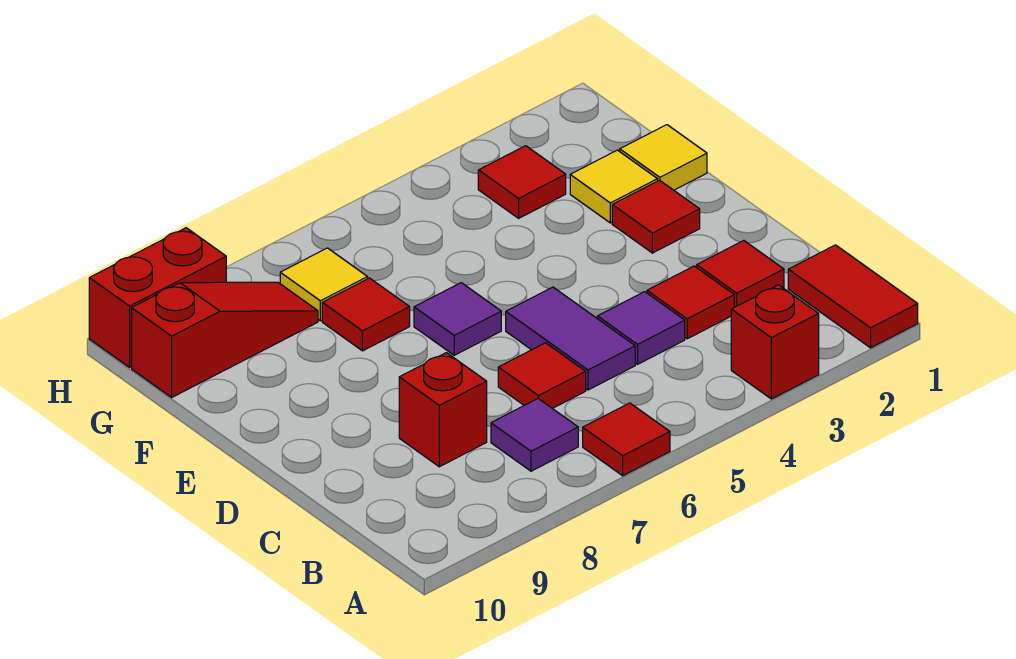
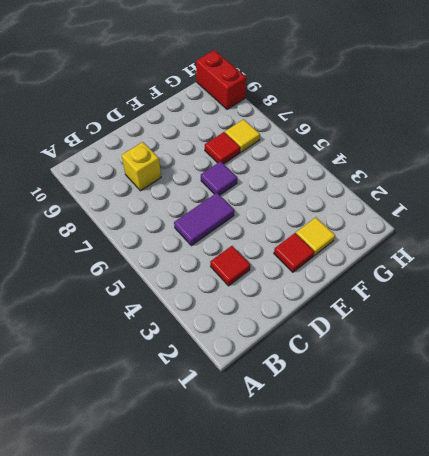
yellow 1x1 brick [122,142,161,191] -> red 1x1 brick [399,353,487,467]
none -> red 1x2 tile [788,245,918,348]
none -> red 1x1 brick [731,285,819,399]
none -> red 1x1 tile [583,403,670,476]

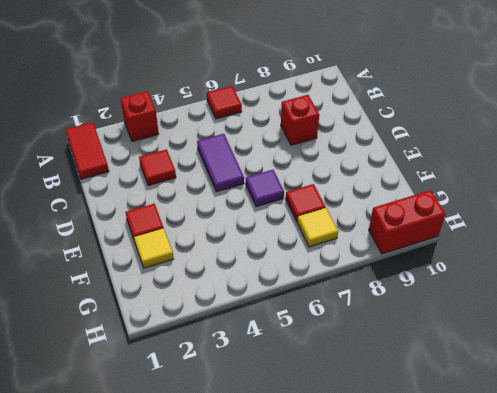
none -> purple 1x1 tile [491,399,578,471]
none -> red 1x1 tile [697,241,784,307]
none -> purple 1x1 tile [597,292,685,364]

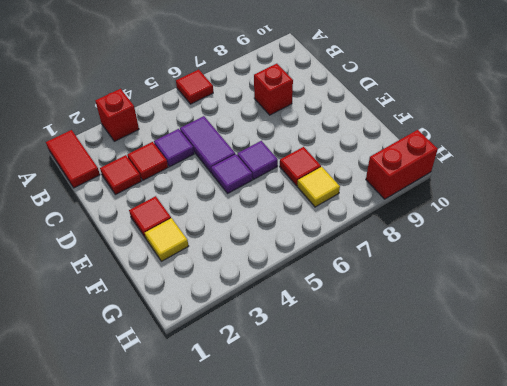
purple 1x1 tile [211,154,252,193] -> purple 1x1 tile moved to [491,399,578,471]
none -> red 1x1 tile [498,343,586,409]
none -> yellow 1x1 tile [620,125,707,190]
none -> red 1x1 tile [478,146,566,218]

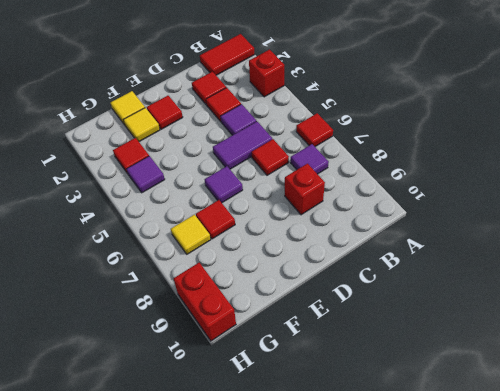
purple 1x1 tile [127,156,165,193] -> none
none -> red 1x3 slope [132,282,318,397]

